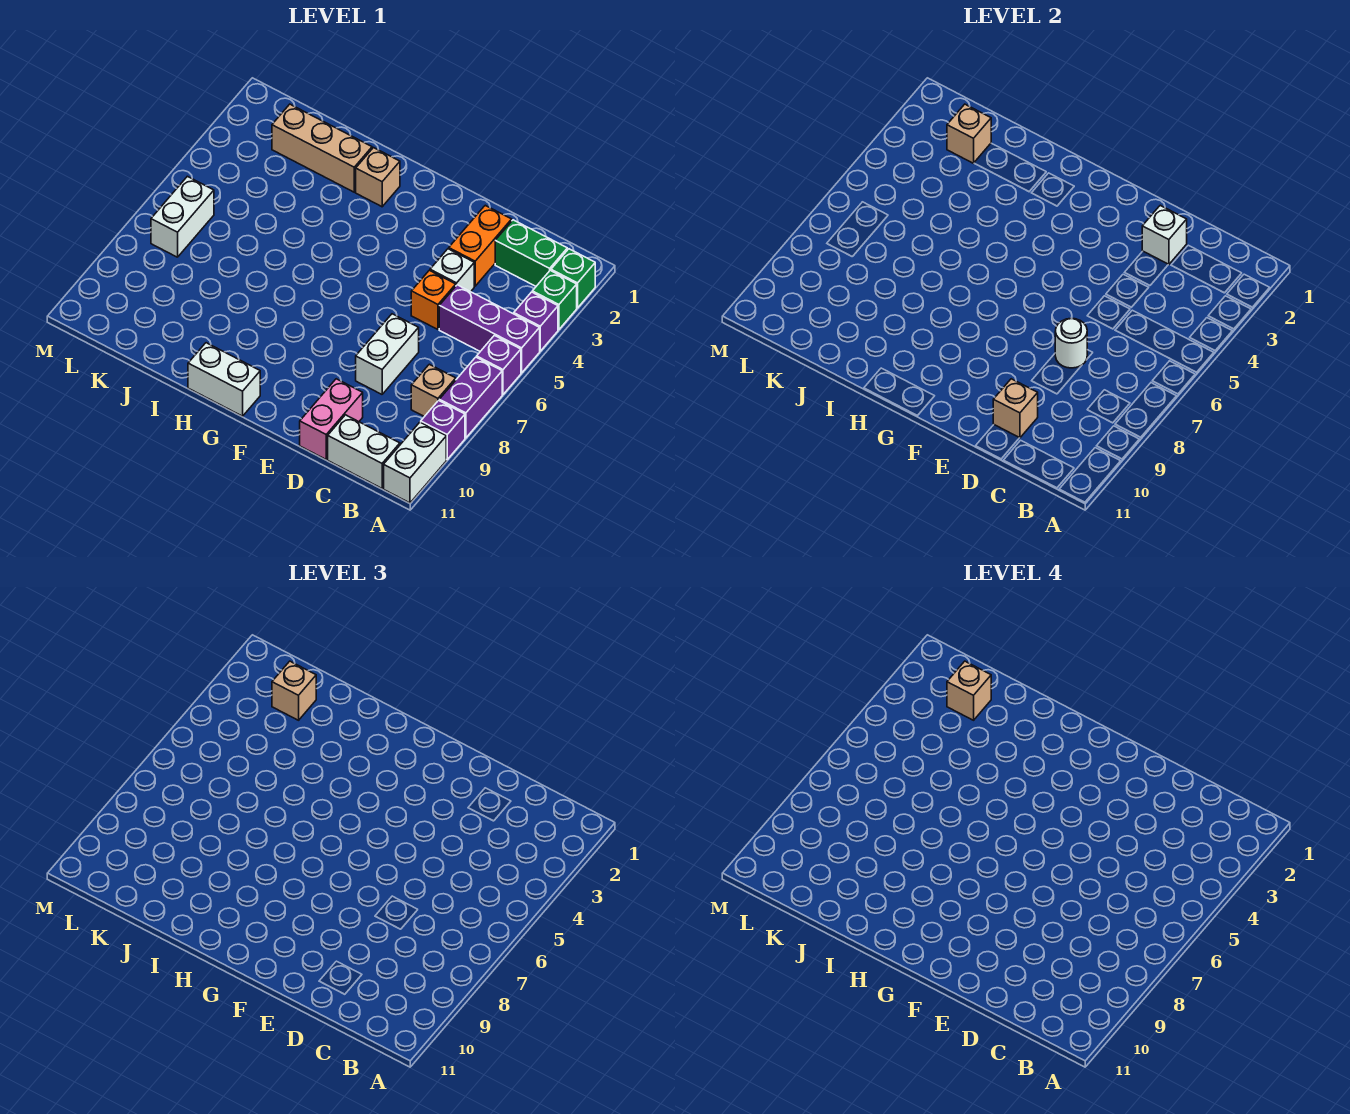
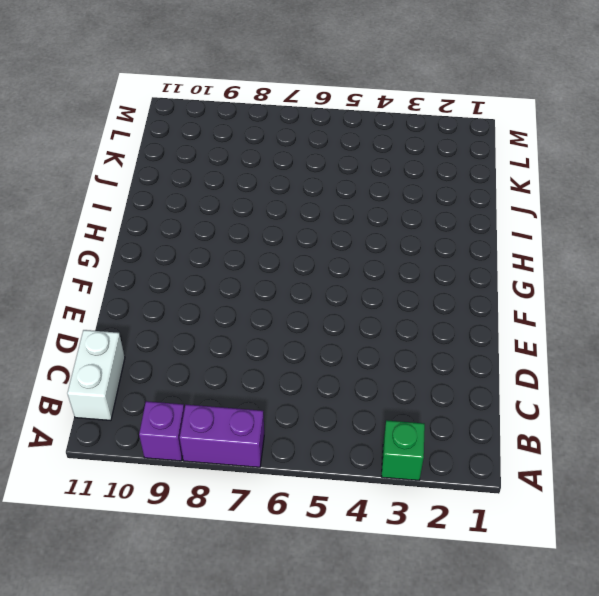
none -> green 1x1 brick [551,249,595,308]
none -> purple 1x1 brick [514,292,558,351]
none -> purple 1x3 brick [439,285,540,373]

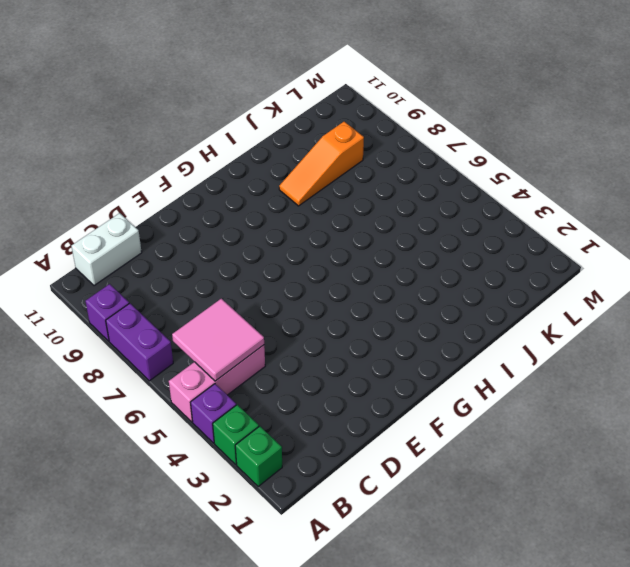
pink 1x3 brick [169,345,265,422] -> purple 1x3 brick [439,285,540,373]
pink 2x2 tile [172,298,264,381] -> none
orange 1x3 slope [279,121,364,206] -> none
none -> purple 1x1 brick [477,335,521,394]
none -> white 1x2 brick [384,422,446,503]
none -> green 1x2 brick [495,220,567,286]

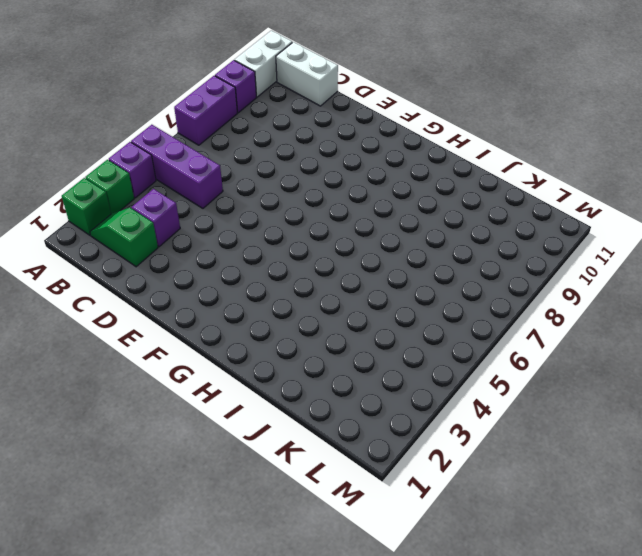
green 1x2 slope [90,208,158,267] -> green 1x2 brick [495,220,567,286]
purple 1x1 brick [132,189,180,247] -> purple 1x1 brick moved to [477,335,521,394]
none -> tan 1x1 brick [411,364,456,417]
none -> orange 1x2 brick [449,205,512,286]
none -> white 1x1 brick [430,249,474,292]

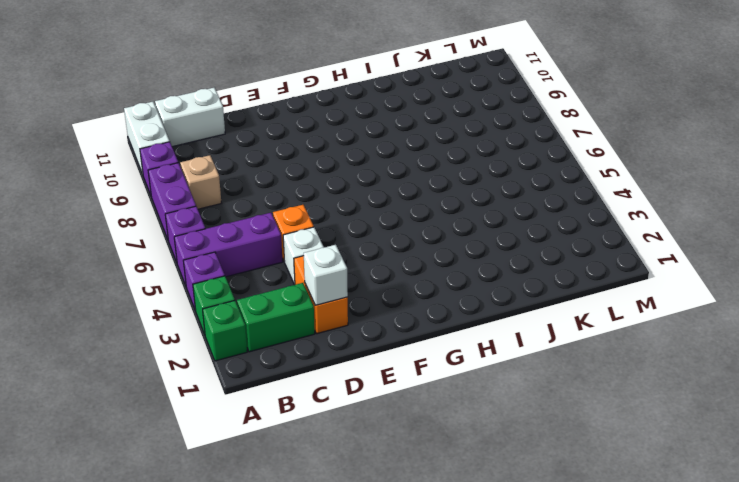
none -> white 1x2 brick [356,314,419,394]
none -> pink 1x2 brick [300,379,363,459]
none -> white 1x2 brick [188,343,260,416]

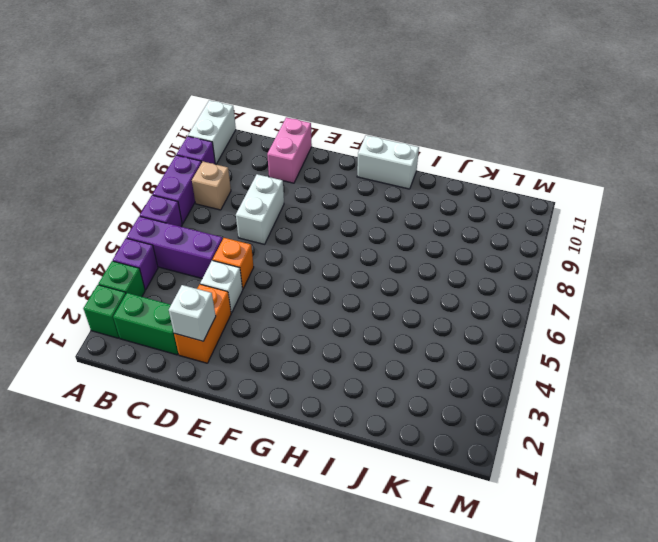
none -> white 1x2 brick [328,415,400,488]
none -> tan 1x1 brick [356,148,400,207]
none -> tan 1x3 brick [272,104,372,192]

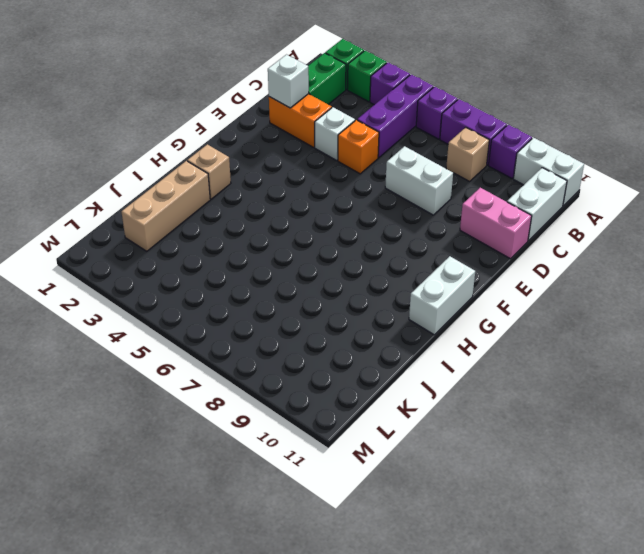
none -> white 1x2 brick [151,176,214,257]
none -> white 1x1 round brick [1055,319,1087,368]
none -> tan 1x1 brick [993,379,1038,438]

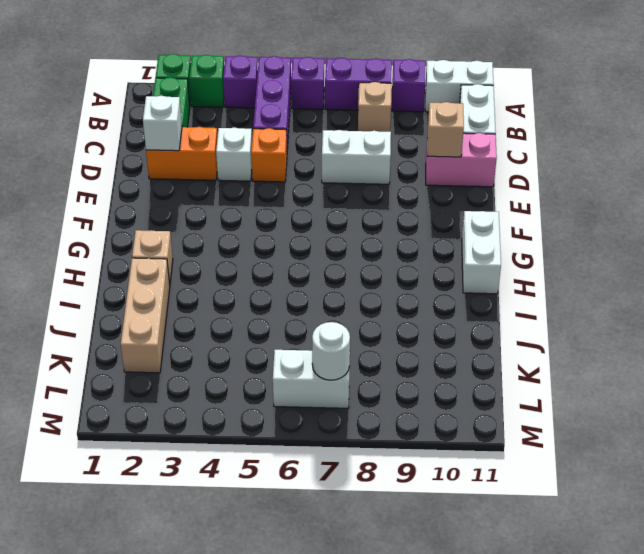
white 1x1 round brick [312,322,350,380] -> white 1x1 round brick moved to [1055,319,1087,368]
none -> tan 1x1 brick [947,104,991,163]
none -> tan 1x1 brick [272,661,316,720]
none -> tan 1x1 brick [947,661,991,720]

